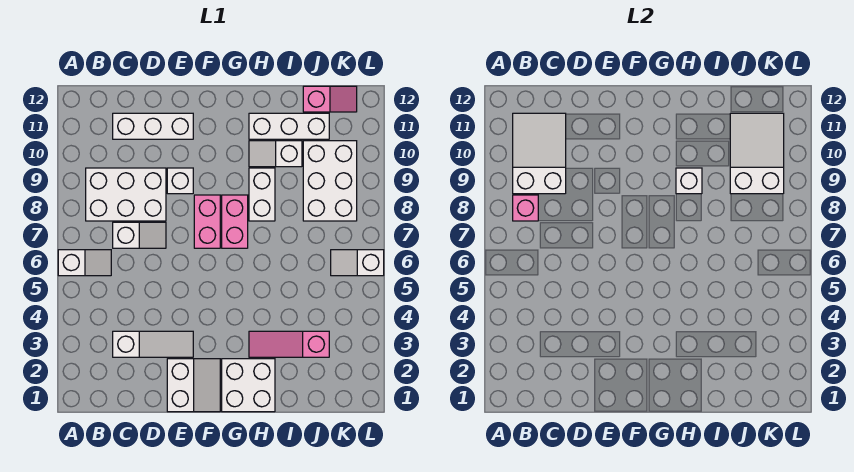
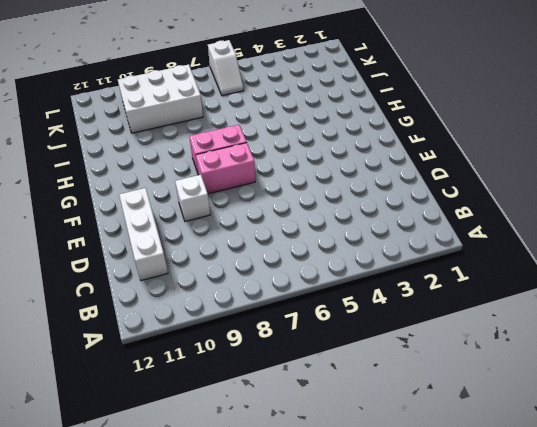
none -> white 1x2 slope [58,250,111,276]
none -> white 2x3 brick [86,168,166,221]
none -> white 1x3 slope [113,331,193,357]

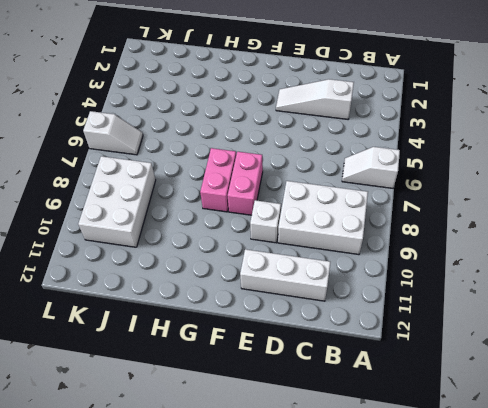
none -> white 1x2 slope [113,222,166,248]
none -> white 2x2 slope [167,359,220,412]
none -> white 2x2 brick [222,359,275,412]

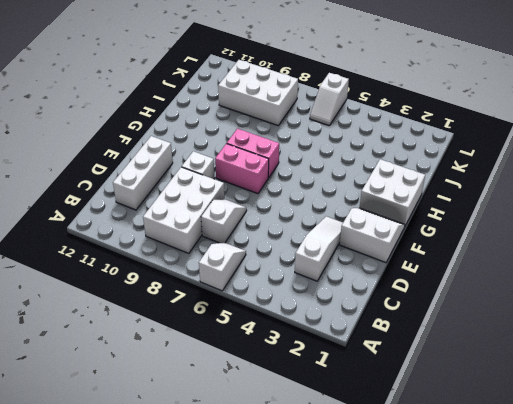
none -> pink 1x3 slope [249,331,329,357]
none -> white 1x2 brick [249,168,275,221]
none -> white 1x2 slope [249,141,302,167]

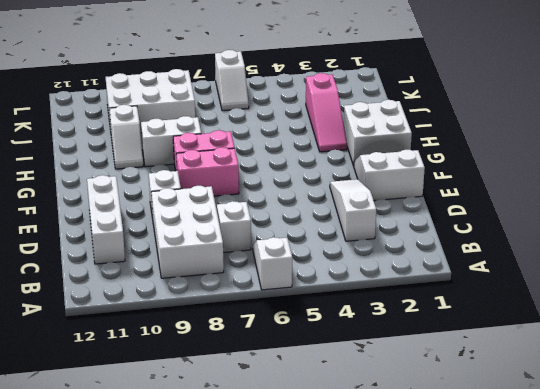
none -> white 1x3 brick [249,113,329,139]
none -> pink 1x2 slope [303,86,357,112]
none -> pink 1x1 brick [513,195,538,221]

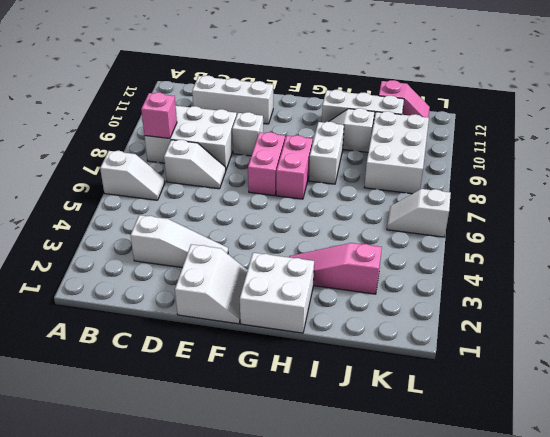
none -> white 2x3 slope [513,113,566,194]
none -> white 1x1 brick [676,168,702,194]
none -> white 2x3 slope [730,113,784,194]

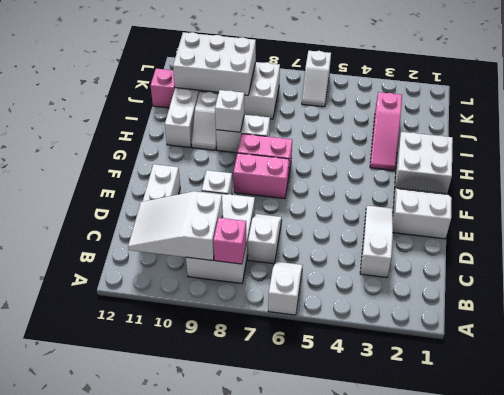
white 2x3 brick [173,32,256,95] -> white 2x3 slope [730,113,784,194]

